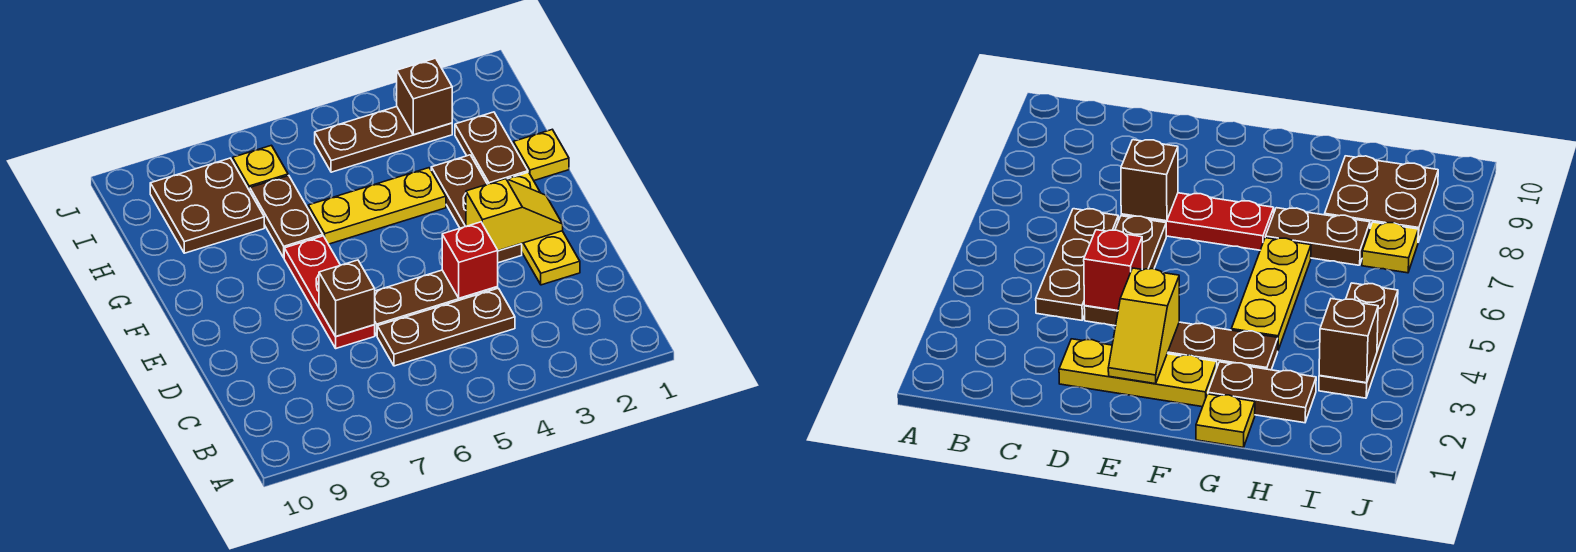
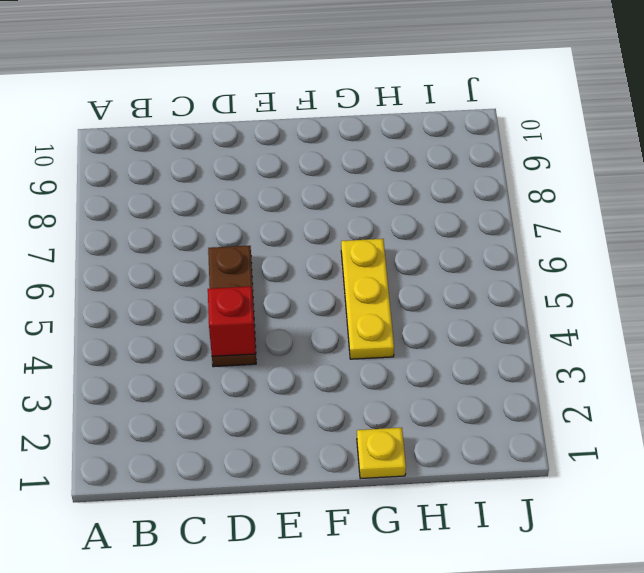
none -> brown 1x3 plate [377,288,515,366]
none -> yellow 1x3 plate [509,172,580,285]
none -> red 1x3 plate [284,236,375,348]

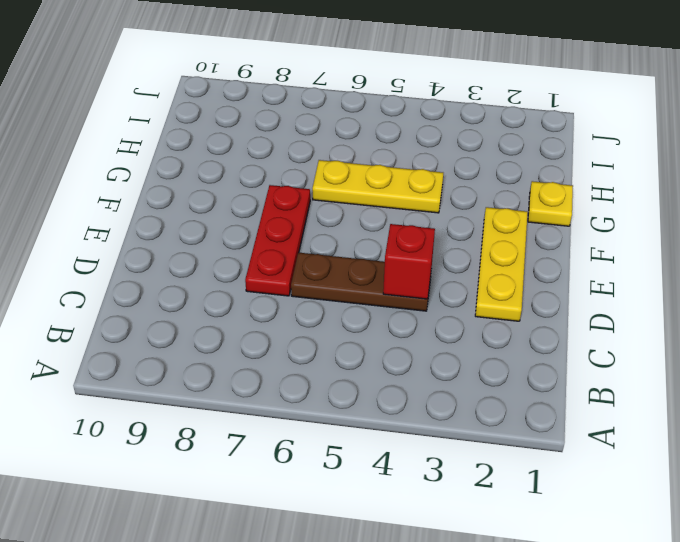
none -> brown 1x3 plate [377,288,515,366]
none -> brown 1x3 plate [431,155,522,263]
none -> brown 1x2 plate [455,112,528,184]

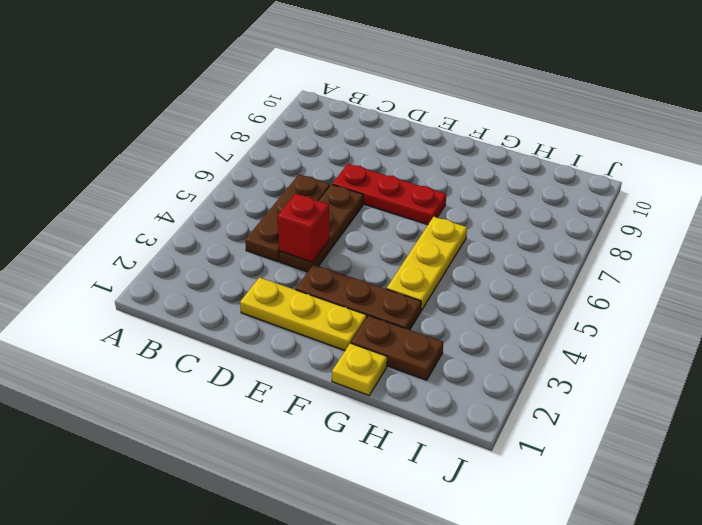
none -> brown 1x2 plate [250,176,323,258]
none -> brown 2x2 plate [150,158,264,253]
none -> brown 1x3 plate [315,107,452,172]

